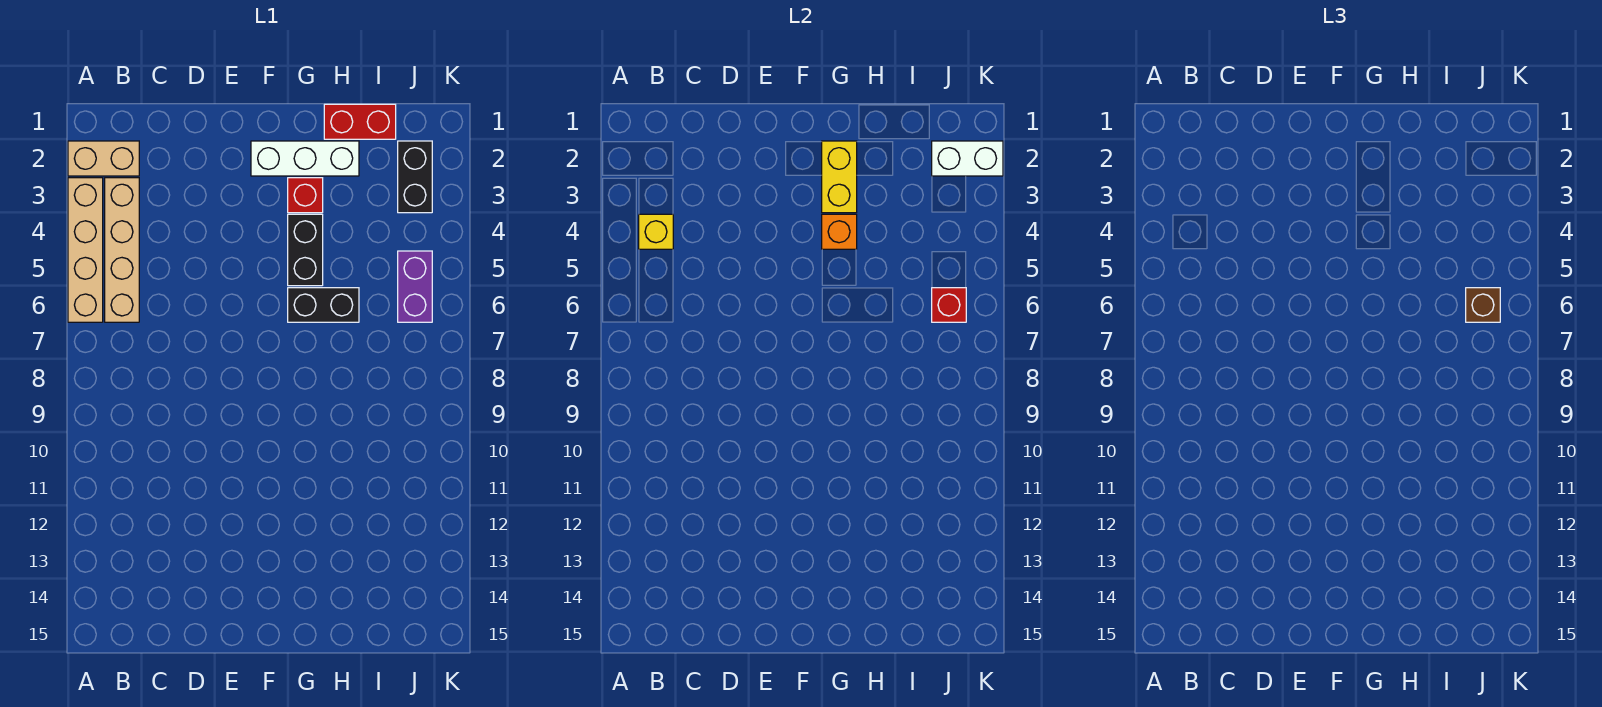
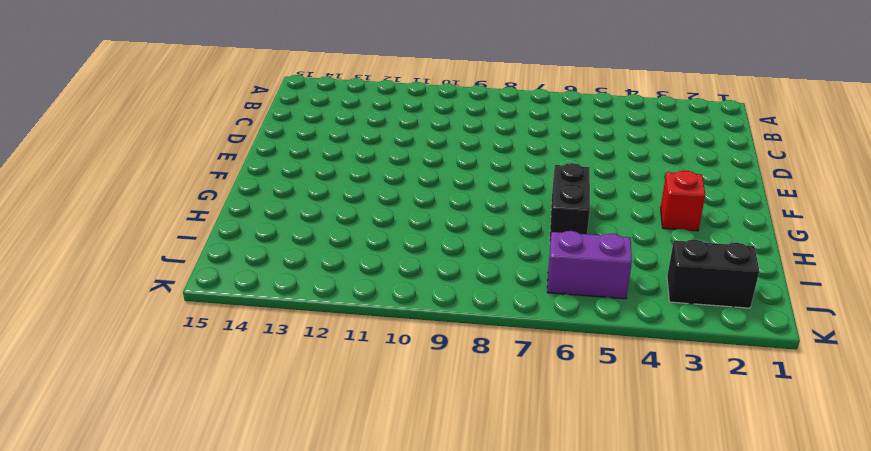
none -> tan 1x2 brick [68,141,139,176]
none -> tan 1x4 brick [68,178,103,322]
none -> tan 1x4 brick [105,178,139,322]

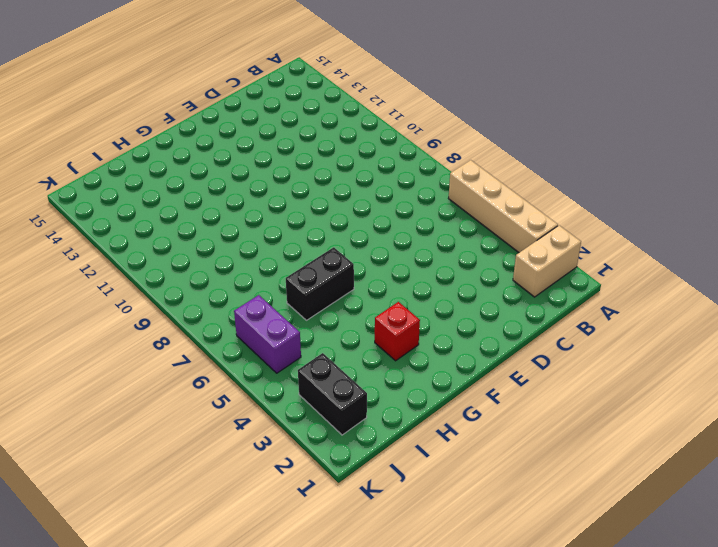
none -> tan 1x4 brick [105,178,139,322]
none -> white 1x3 brick [251,141,359,176]
none -> black 1x2 brick [288,214,323,286]

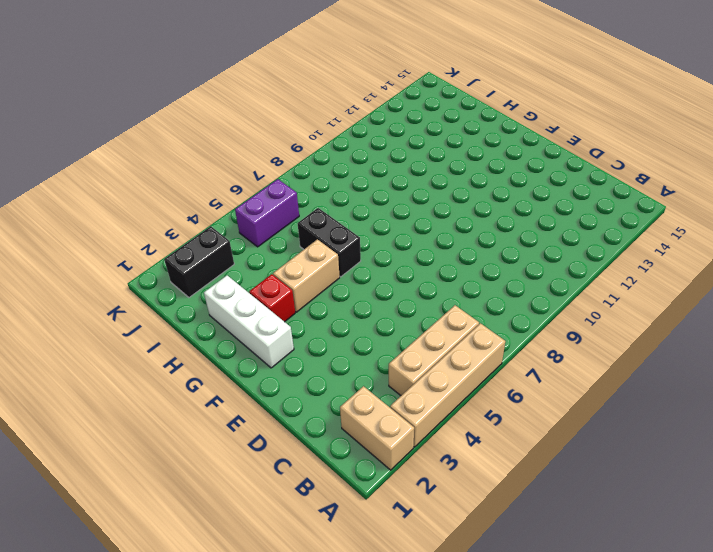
tan 1x3 brick [389,305,479,395] -> tan 1x4 brick [105,178,139,322]
tan 1x2 brick [273,239,340,312] -> black 1x2 brick [288,214,323,286]
none -> red 1x2 brick [324,104,396,139]
none -> yellow 1x1 brick [639,214,673,249]
none -> yellow 1x2 brick [822,141,857,213]

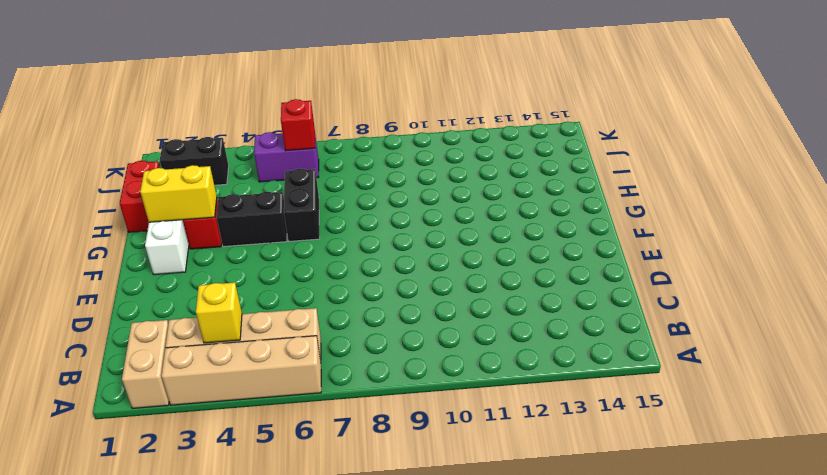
none -> orange 1x1 brick [822,214,857,249]
none -> white 1x2 brick [932,141,1003,176]
none -> brown 1x1 brick [1466,288,1500,322]

